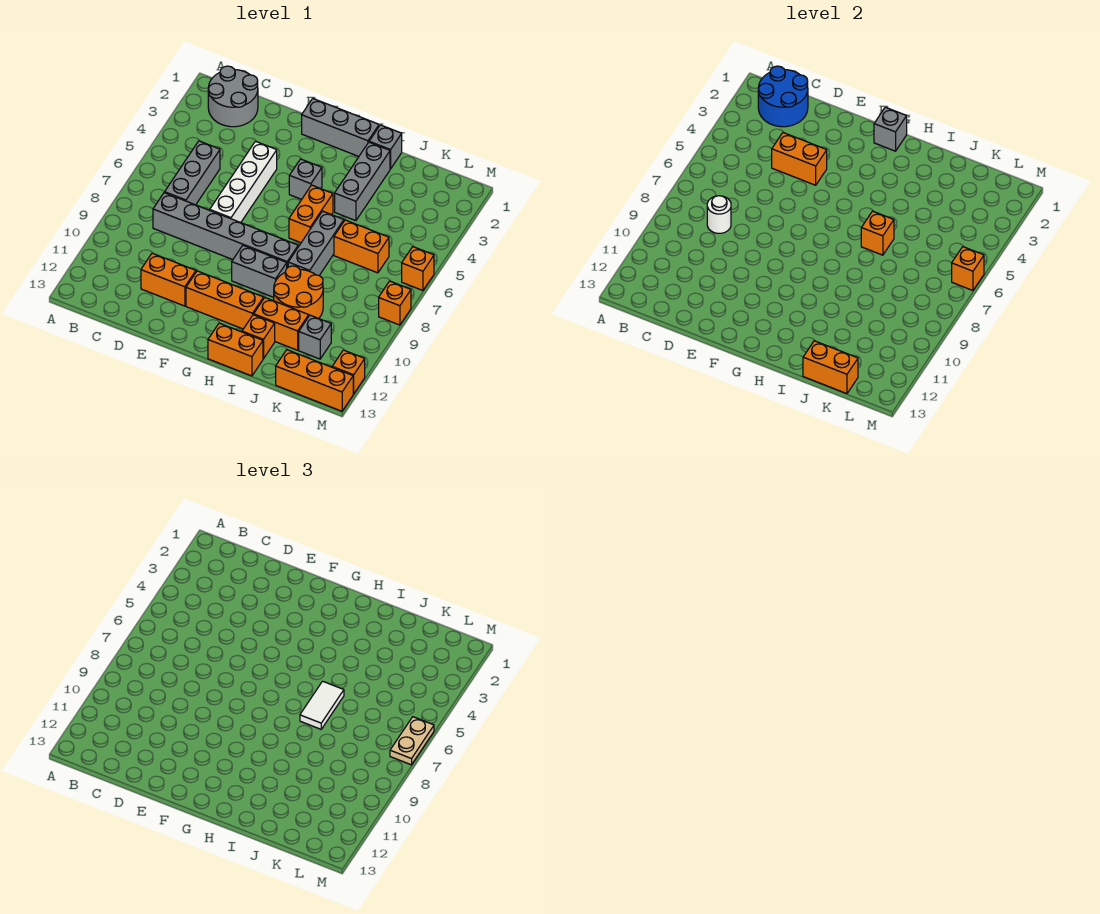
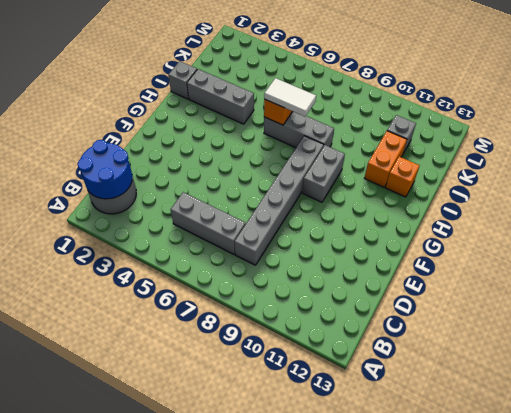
none -> orange 1x2 brick [141,253,196,306]
none -> white 1x4 brick [210,141,277,223]
none -> grey 1x3 brick [302,99,379,156]
none -> orange 1x3 brick [186,271,264,329]

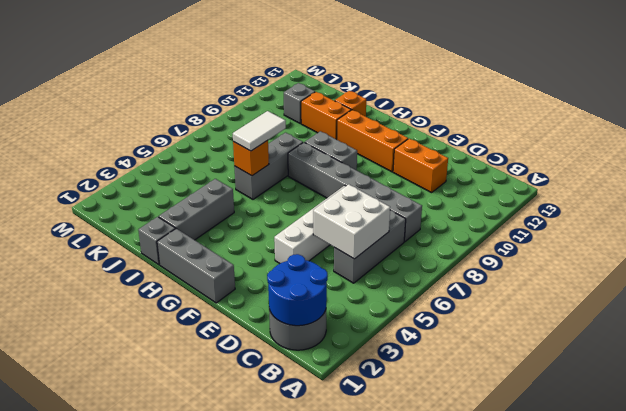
white 2x2 brick [313,184,390,259] -> none
none -> grey 1x1 brick [289,159,322,199]
none -> orange 1x2 brick [289,185,333,243]
none -> orange 1x2 brick [208,323,263,376]
none -> orange 2x2 round brick [274,266,323,319]

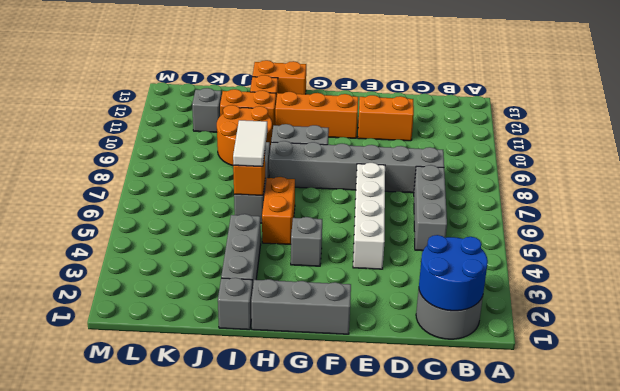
none -> orange 1x2 brick [334,220,389,273]
none -> orange 1x3 brick [276,350,353,411]
none -> orange 1x1 brick [402,247,434,290]
none -> orange 1x1 brick [379,281,411,325]

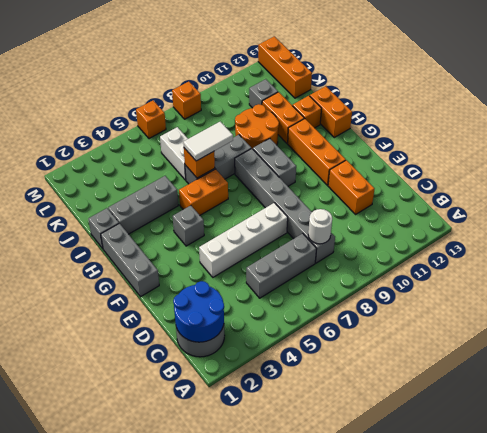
white 1x2 brick [160,127,188,180] -> orange 1x2 brick [334,220,389,273]
none -> orange 1x1 brick [332,350,365,394]
none -> orange 1x2 brick [772,133,827,185]
none -> grey 1x1 brick [874,107,907,151]
none -> orange 1x2 brick [803,341,858,394]

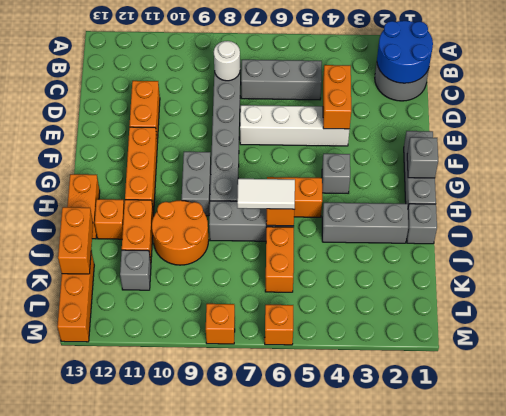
none -> orange 1x1 brick [332,350,365,394]
none -> orange 1x1 brick [952,247,984,290]
none -> tan 1x2 plate [390,717,434,765]

